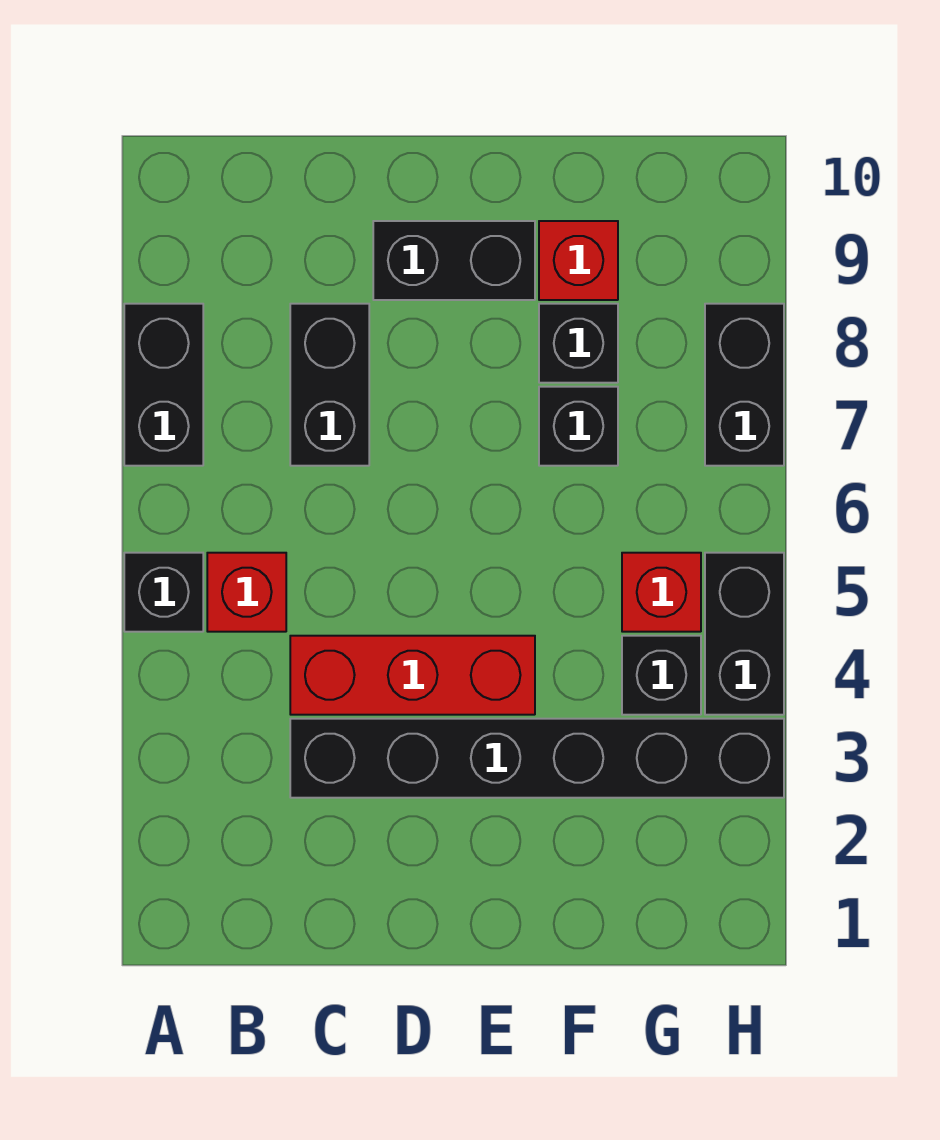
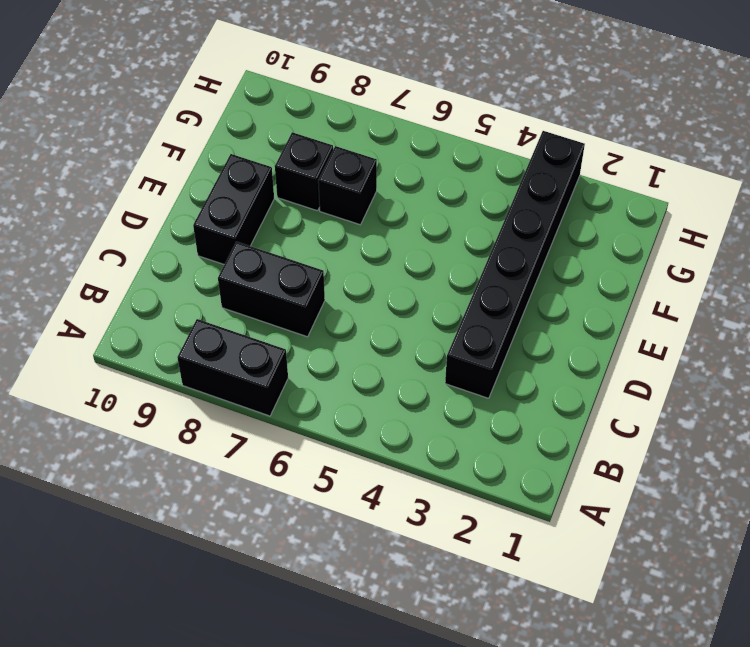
none -> black 1x1 brick [124,553,203,632]
none -> red 1x1 brick [207,553,286,632]
none -> red 1x3 brick [290,636,535,715]

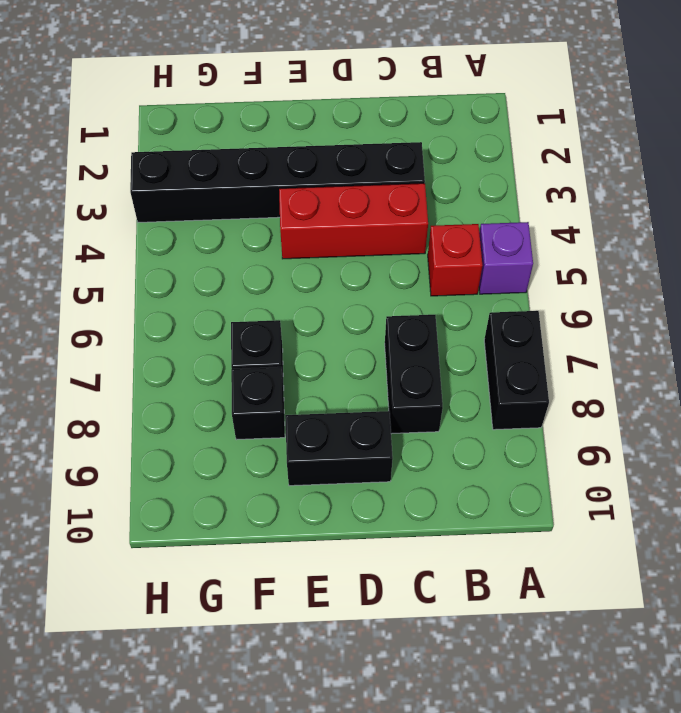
purple 1x1 brick [479,222,533,294] -> black 1x1 brick [124,553,203,632]
none -> red 1x1 brick [539,221,618,300]
none -> black 1x1 brick [622,636,701,715]
none -> red 1x1 brick [622,553,701,632]

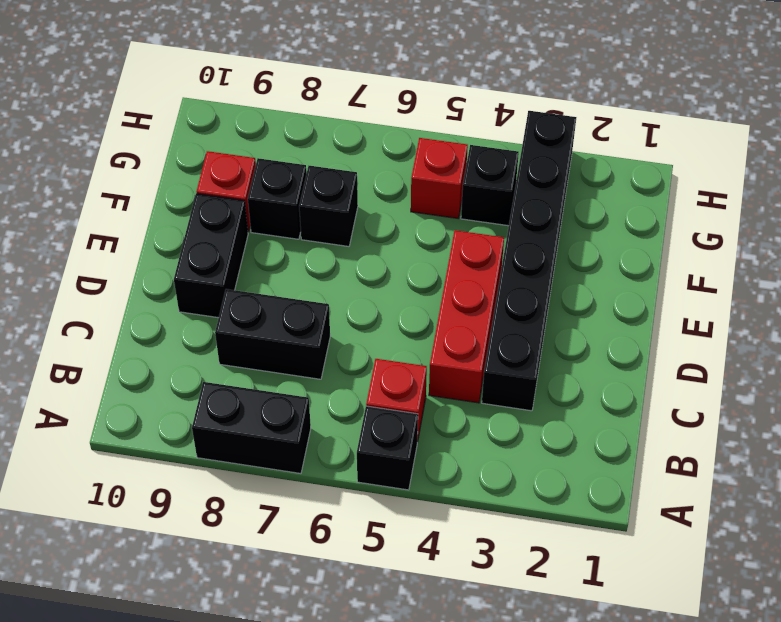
none -> black 1x2 brick [705,553,784,715]
none -> black 1x2 brick [705,304,784,466]

